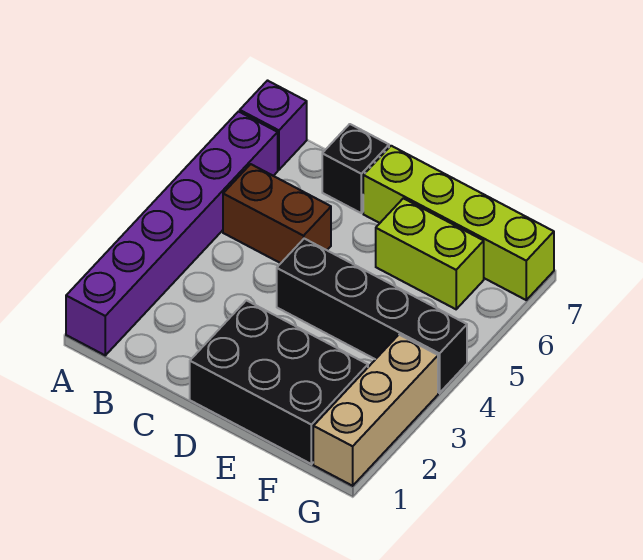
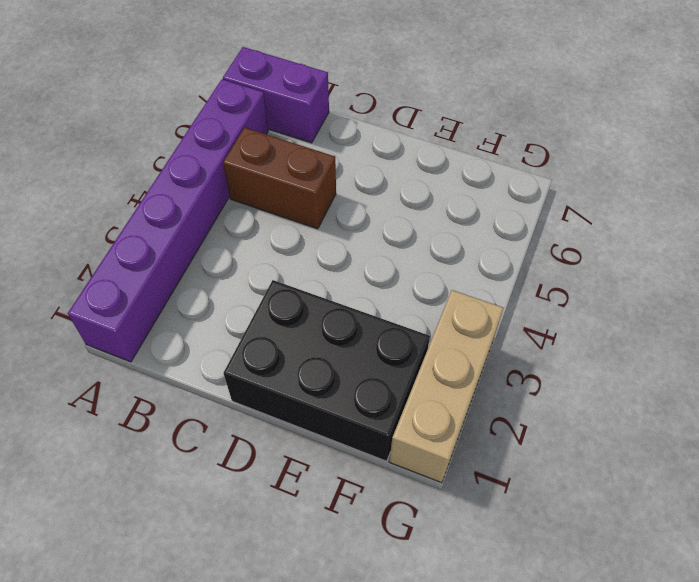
purple 1x2 brick [223,47,329,143] -> purple 1x1 brick [240,81,307,170]
none -> black 1x1 brick [322,124,389,213]
none -> black 1x4 brick [277,239,467,393]

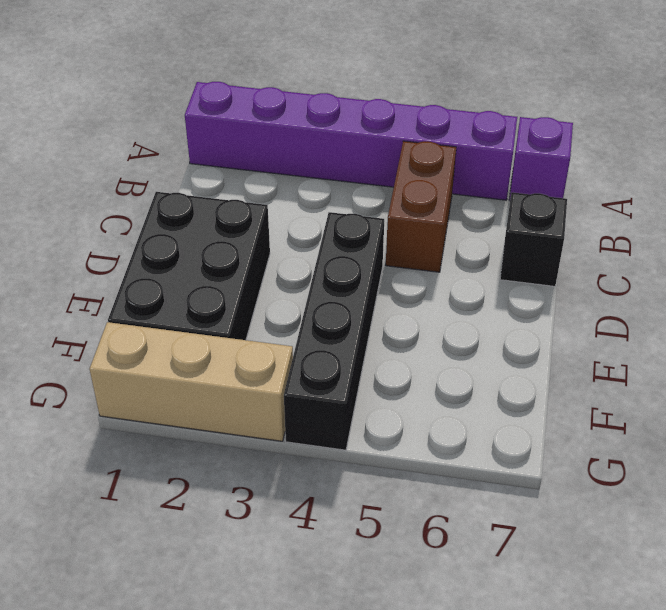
none -> lime 1x4 brick [363,146,554,300]
none -> lime 1x2 brick [376,198,484,309]

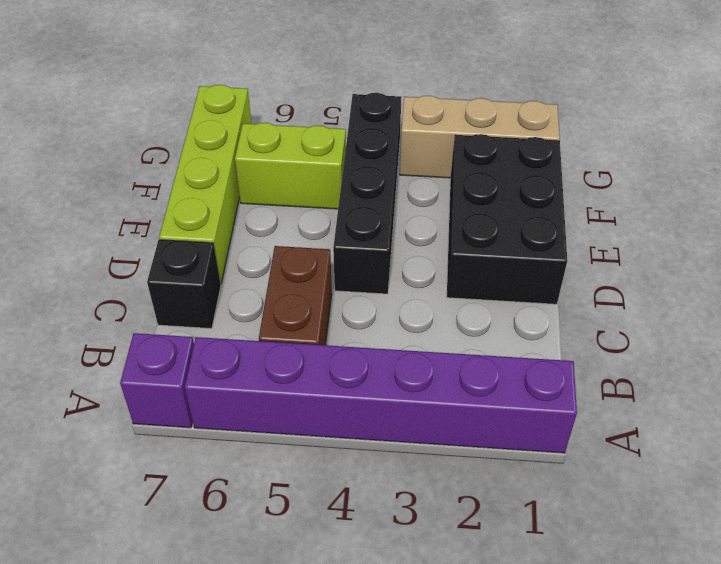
lime 1x2 brick [235,123,346,209] -> lime 1x2 brick turned to [376,198,484,309]

